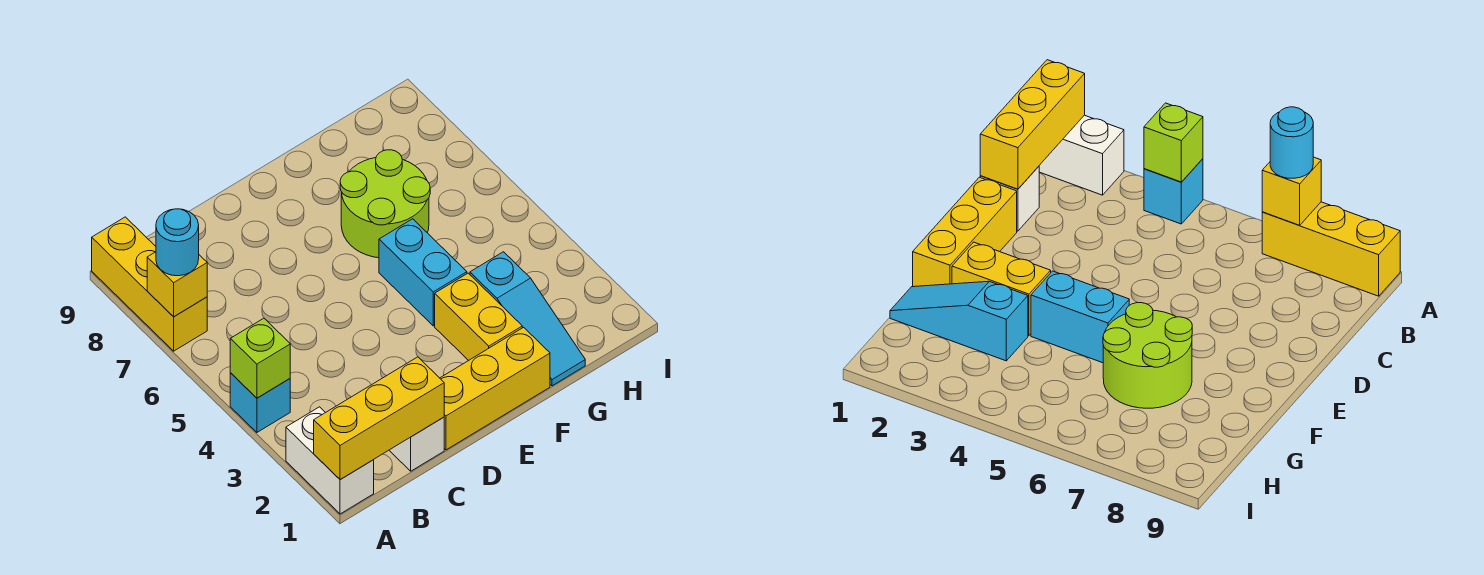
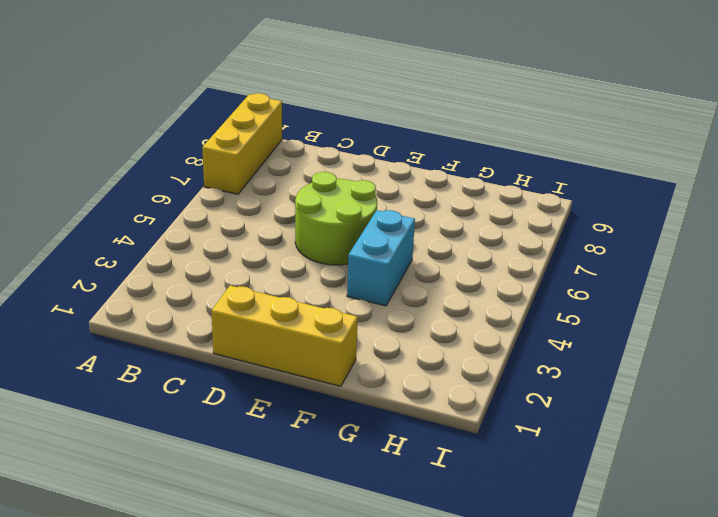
lime 2x2 round brick [295,172,377,265] -> lime 2x2 round brick moved to [340,150,430,258]
none -> white 1x2 brick [286,407,374,514]
none -> cyan 1x1 brick [230,373,290,432]
none -> white 1x1 brick [389,417,444,471]

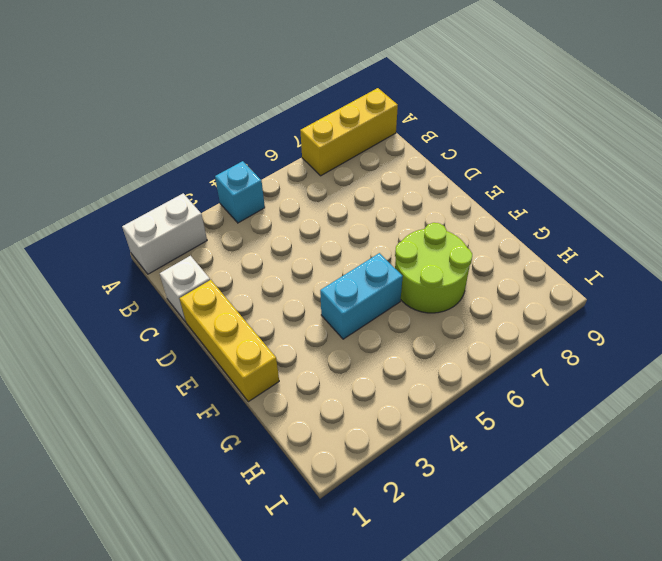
none -> yellow 1x2 brick [435,273,522,360]
none -> cyan 1x3 slope [470,252,585,386]
none -> yellow 1x3 brick [314,357,444,480]

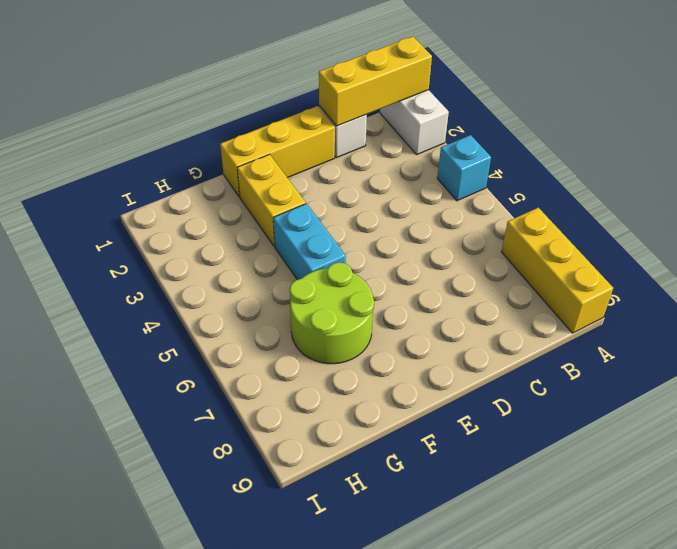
none -> cyan 1x3 slope [470,252,585,386]
none -> lime 1x1 brick [230,318,290,398]
none -> yellow 1x1 brick [147,252,207,317]

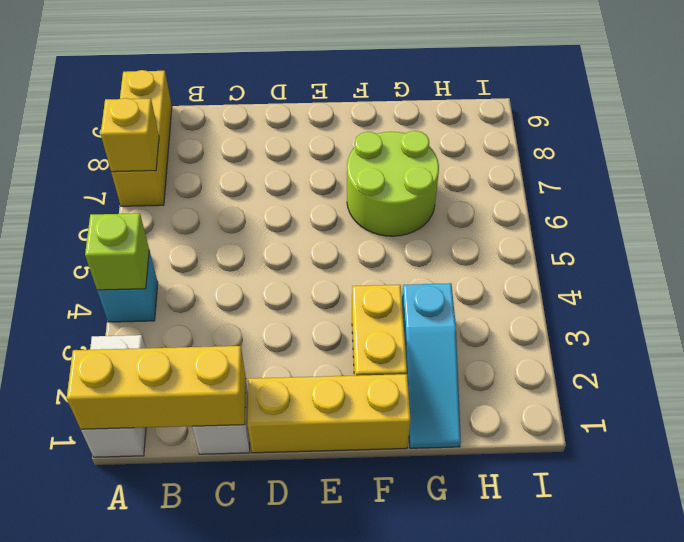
none -> cyan 1x2 brick [379,219,467,326]
none -> cyan 1x1 round brick [156,209,199,276]

